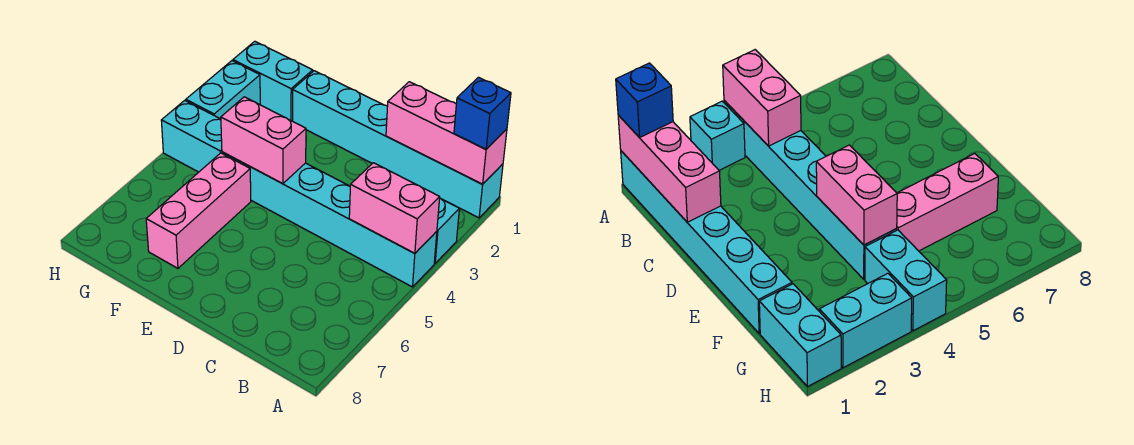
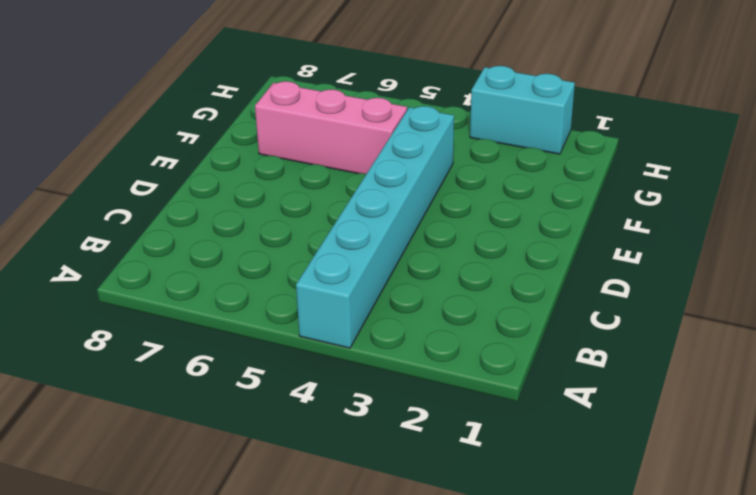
none -> cyan 1x6 brick [293,71,503,218]
none -> cyan 1x1 brick [434,198,459,263]

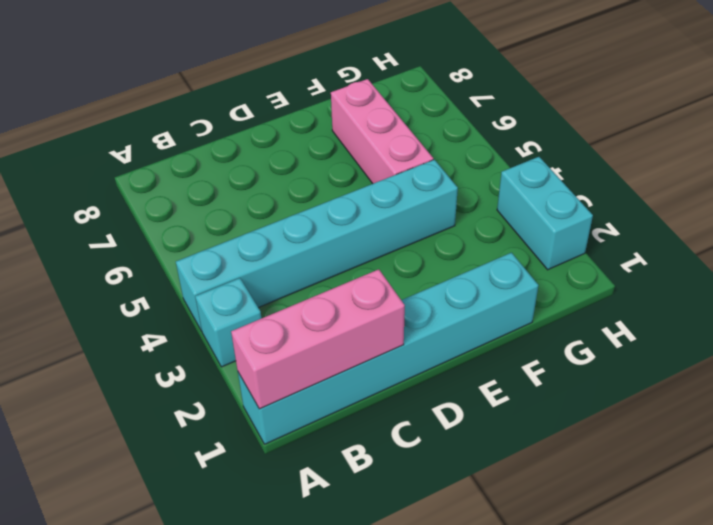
none -> cyan 1x2 brick [233,41,313,121]
none -> cyan 1x2 brick [161,100,222,172]

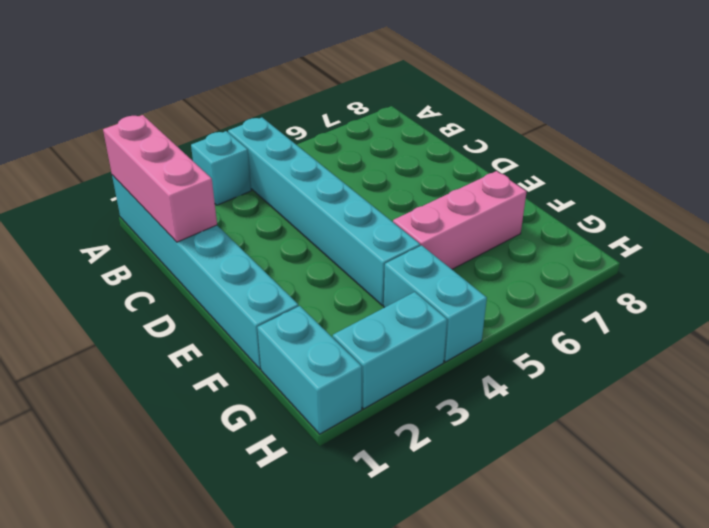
none -> pink 1x2 brick [349,163,440,253]
none -> pink 1x2 brick [221,97,306,184]

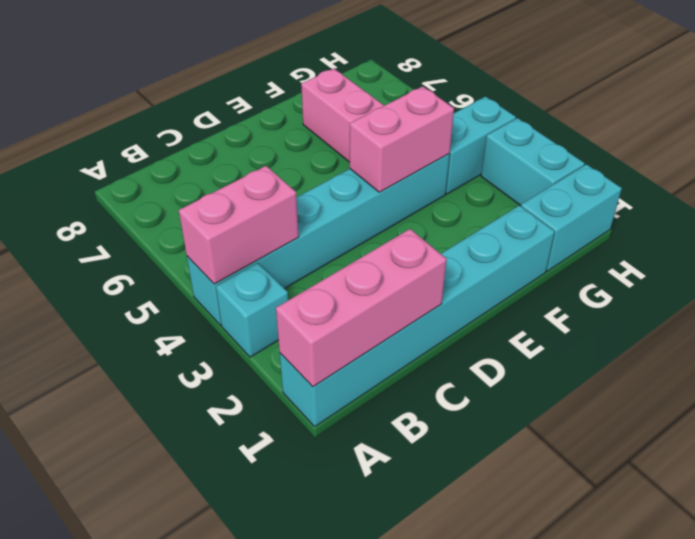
none -> blue 1x1 brick [454,77,511,149]

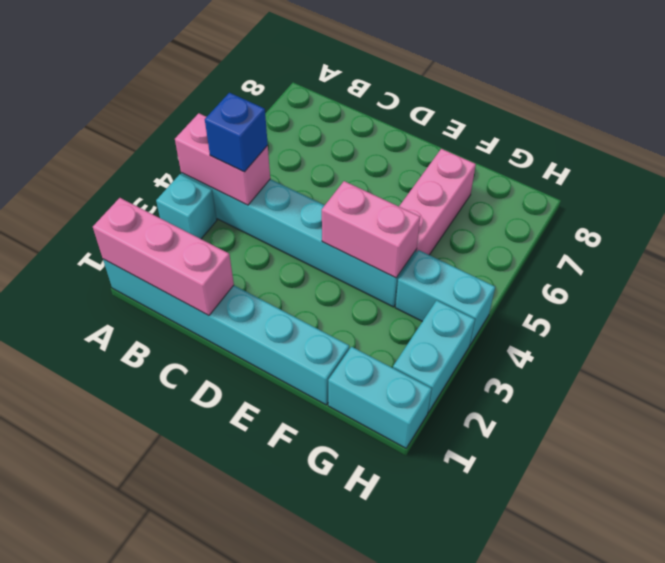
blue 1x1 brick [205,93,268,172] -> blue 1x1 brick moved to [454,77,511,149]

